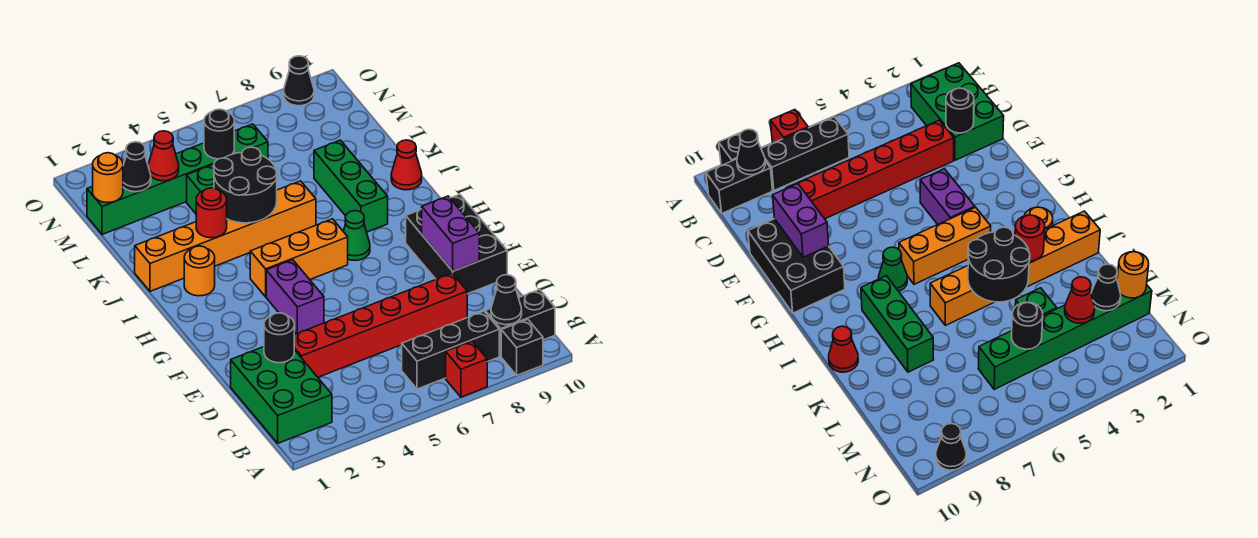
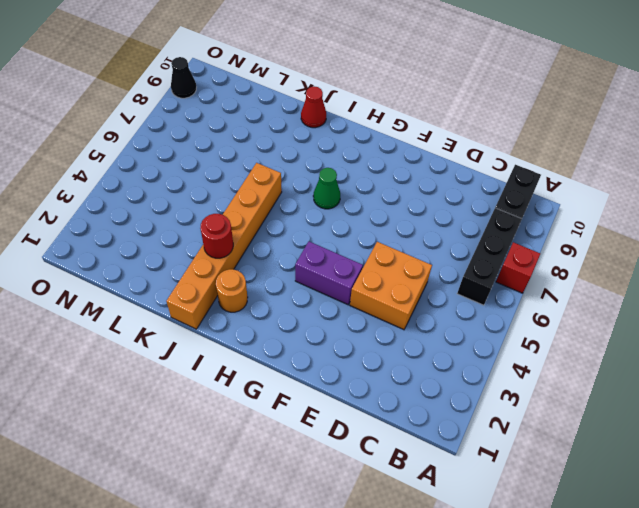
orange 2x2 brick [350,242,432,330] -> red 1x6 brick [294,273,467,377]
none -> black 1x1 brick [501,319,543,375]
none -> green 2x3 brick [231,347,332,443]
none -> black 2x3 brick [406,195,507,294]

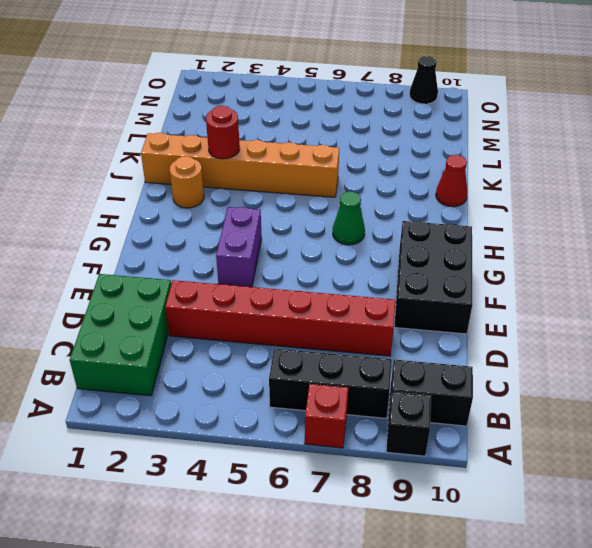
none -> orange 1x3 brick [250,219,348,297]
none -> green 1x3 brick [314,140,388,232]
none -> green 1x1 brick [187,165,214,214]

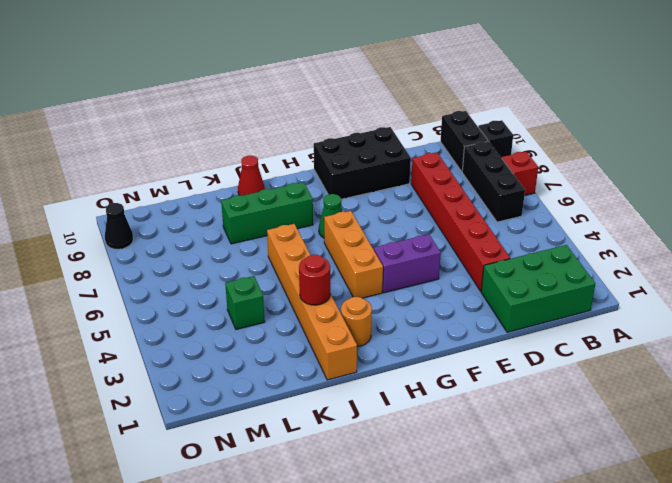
none -> green 1x6 brick [87,124,268,234]
none -> black 1x1 cone [491,275,522,325]
none -> black 1x1 round brick [264,313,294,363]

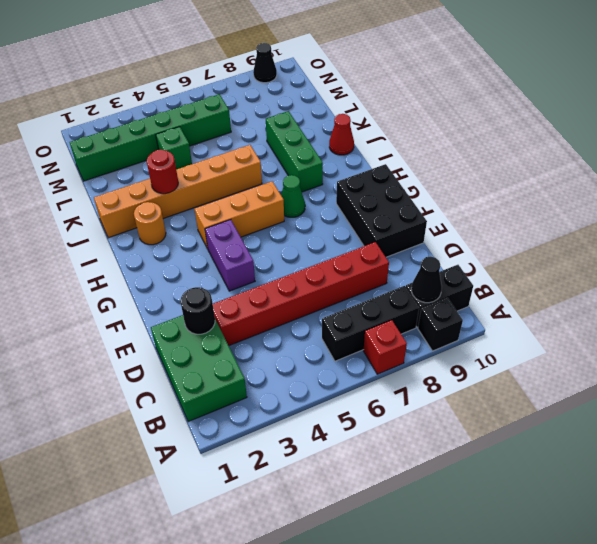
none -> purple 1x2 brick [422,196,479,271]
none -> black 2x2 round brick [214,147,277,223]
none -> orange 1x1 round brick [93,153,123,203]

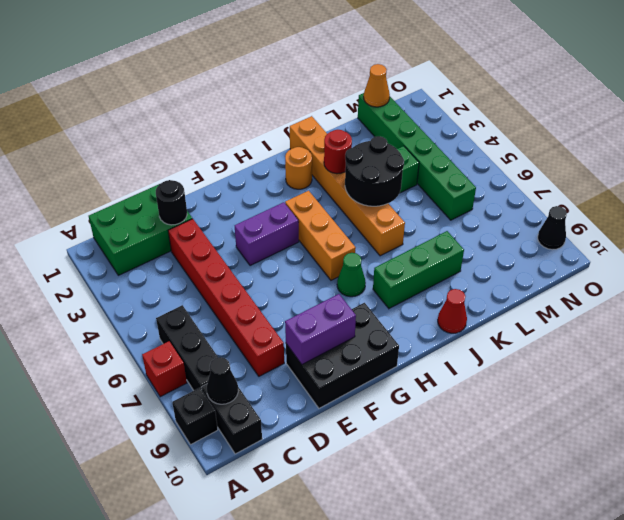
orange 1x1 cone [364,64,390,107] -> orange 1x1 round brick [93,153,123,203]
none -> black 1x1 cone [123,142,151,192]
none -> red 1x1 cone [148,131,179,181]
none -> black 1x1 round brick [204,109,234,159]

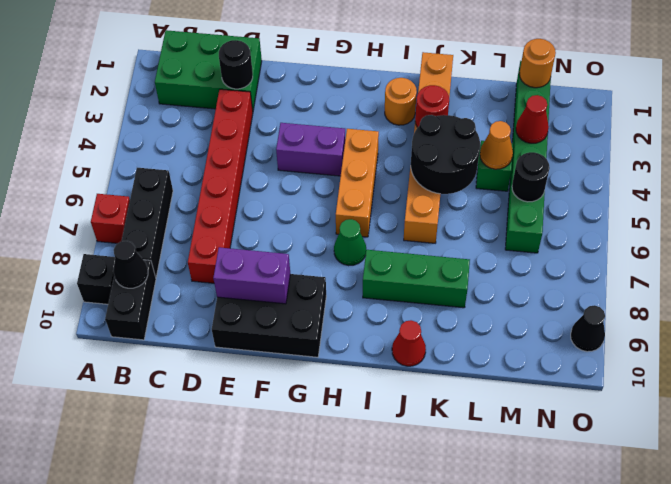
orange 1x1 cone [480,121,513,169] -> none
none -> black 1x1 cone [123,142,151,192]

